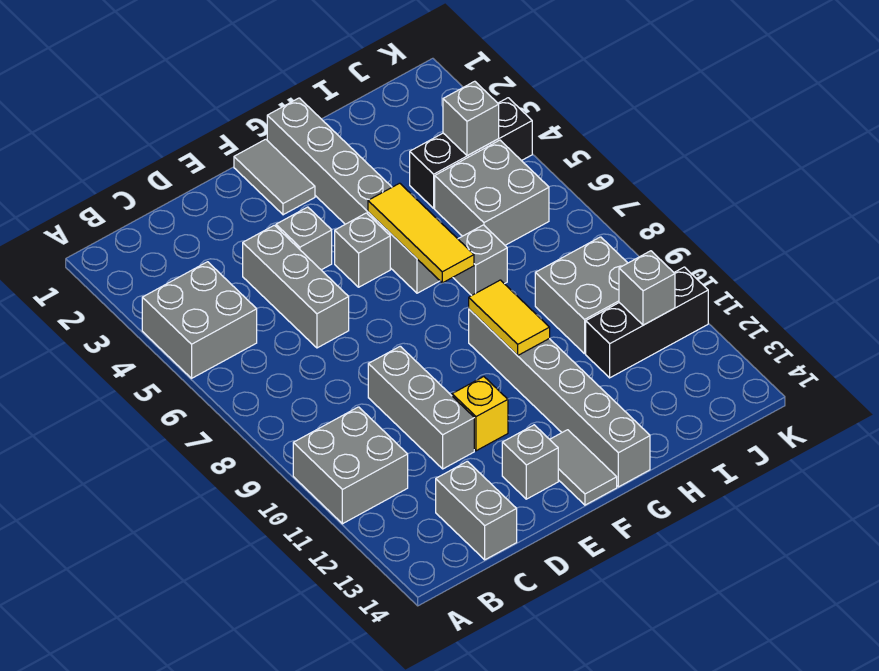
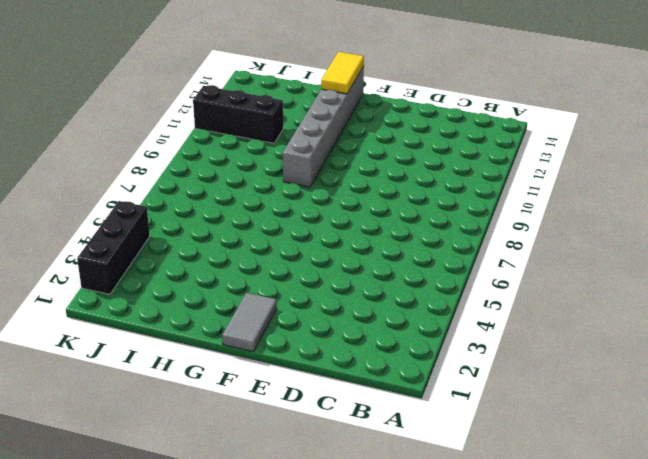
yellow 1x2 tile [321,52,364,94] -> yellow 1x2 tile moved to [469,280,550,356]
black 1x3 brick [77,201,150,294] -> black 1x3 brick turned to [410,98,532,208]
none -> grey 2x2 brick [142,262,257,378]
none -> grey 2x2 brick [293,407,408,524]
none -> grey 1x2 brick [436,461,517,560]

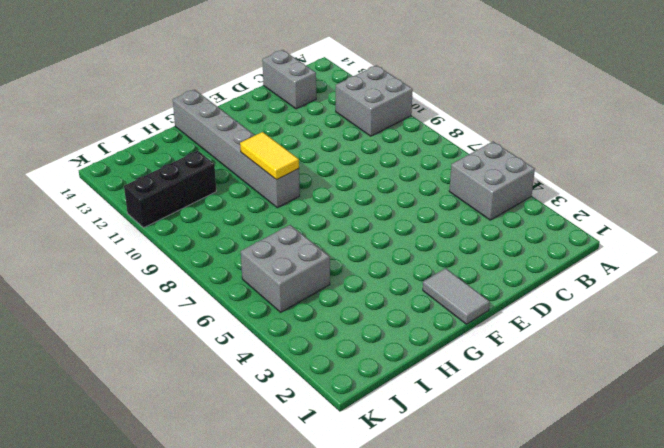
none -> grey 1x3 brick [243,225,349,348]
none -> grey 1x3 brick [368,346,474,469]
none -> grey 1x1 brick [276,207,332,270]

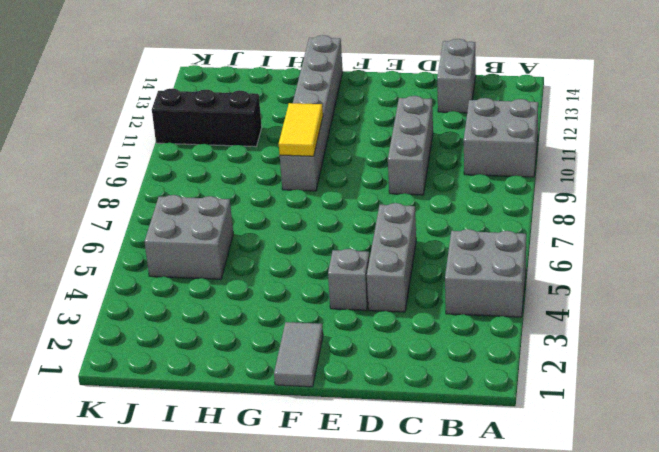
none -> yellow 1x1 brick [452,377,508,451]
none -> grey 1x1 brick [502,425,558,499]
none -> grey 1x1 brick [335,213,390,287]

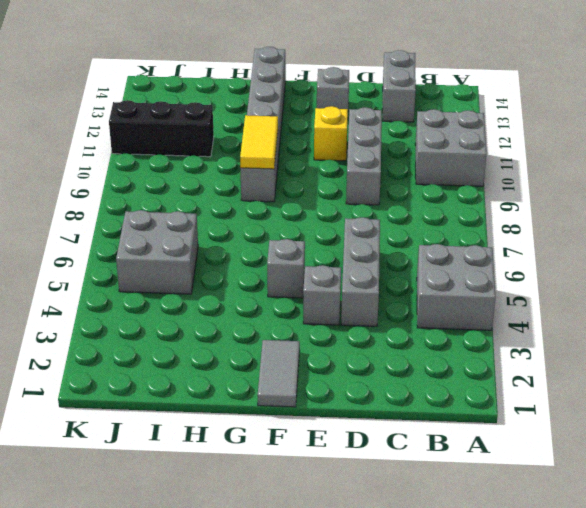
none -> grey 1x2 tile [550,430,617,505]
none -> grey 1x6 brick [267,98,440,293]
none -> grey 1x1 brick [453,225,507,295]

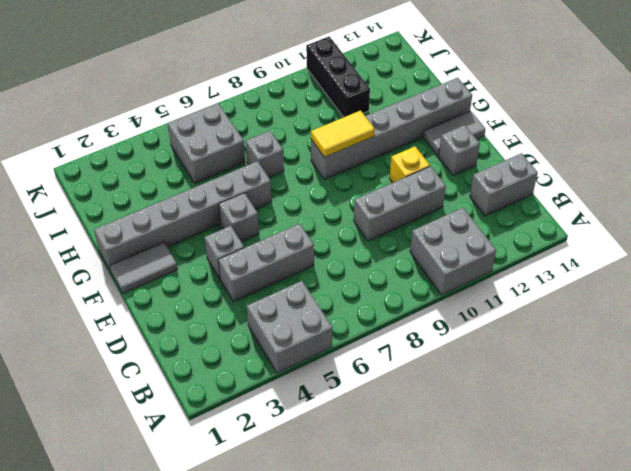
none -> black 1x3 brick [410,98,532,208]
none -> grey 2x2 brick [535,237,627,354]
none -> yellow 1x3 tile [368,183,474,283]

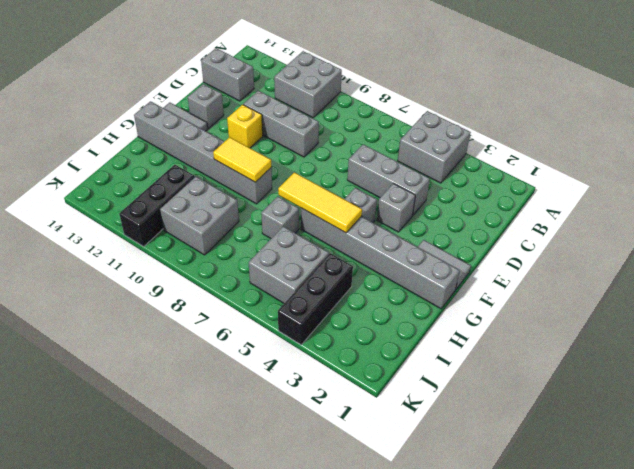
none -> grey 1x1 brick [443,81,499,156]
none -> grey 1x1 brick [619,251,675,325]

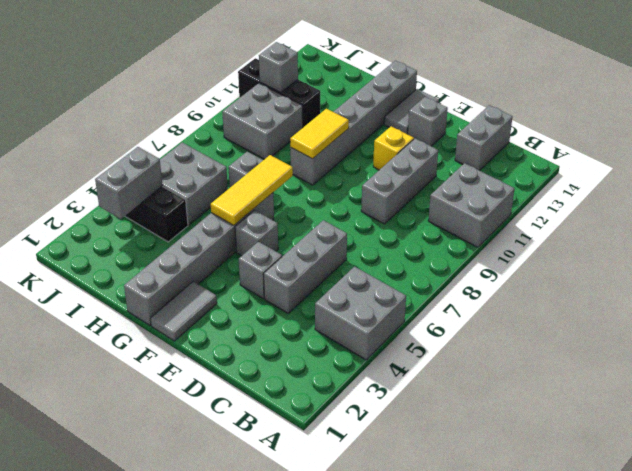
grey 1x2 brick [95,147,163,219] -> grey 1x1 brick [443,81,499,156]

